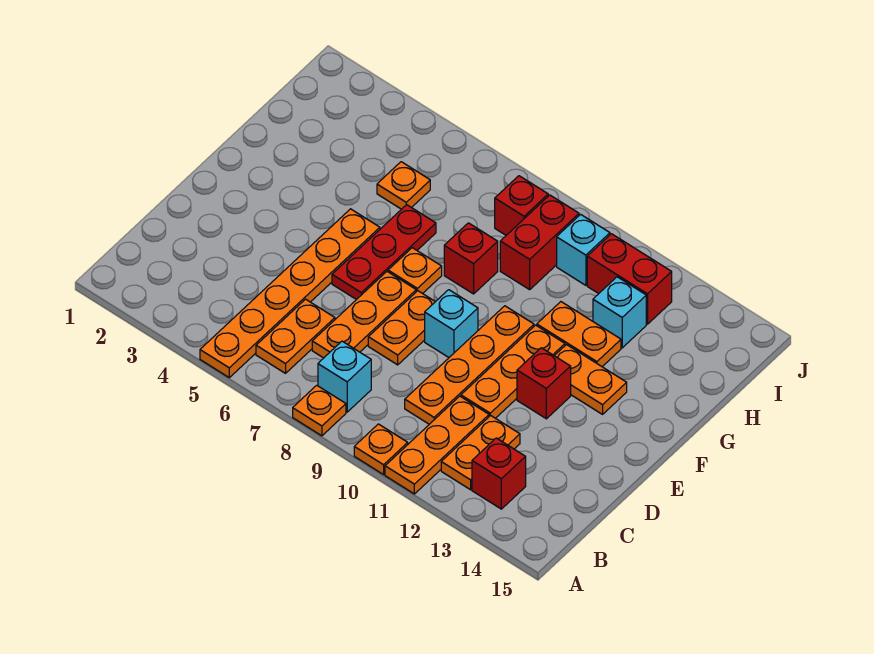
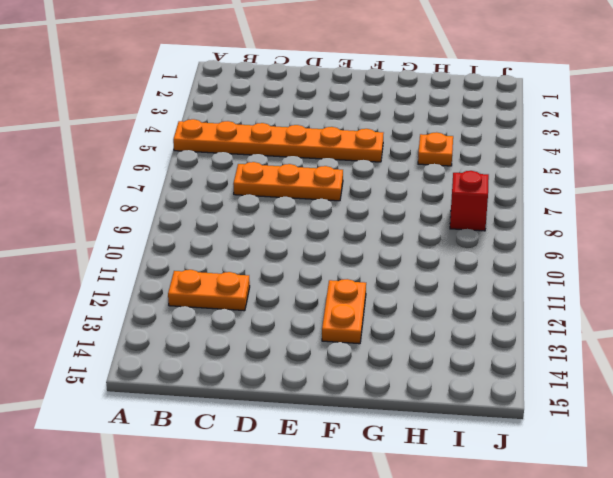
none -> orange 1x1 plate [293,385,346,436]
none -> orange 1x1 plate [354,424,408,475]
none -> orange 1x3 plate [385,396,489,494]

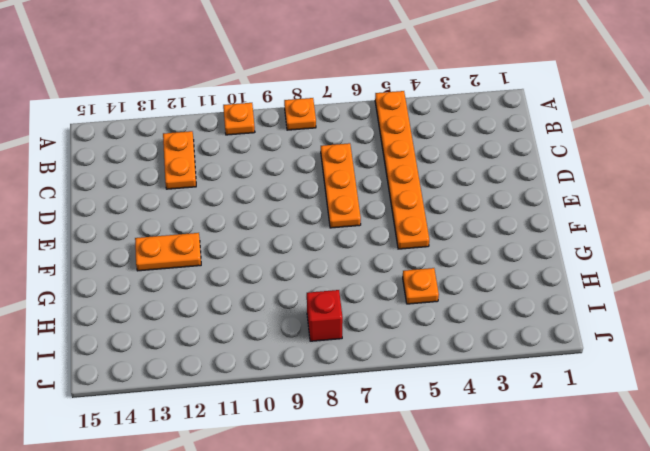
none -> orange 1x3 plate [385,396,489,494]
none -> orange 1x2 plate [256,299,335,373]
none -> cyan 1x1 brick [318,341,371,412]

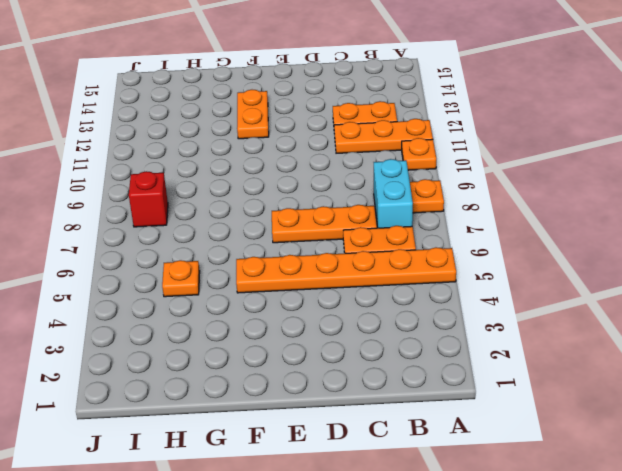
cyan 1x2 brick [374,159,413,228] -> cyan 1x1 brick [318,341,371,412]
none -> red 1x1 brick [472,438,526,509]
none -> orange 1x4 plate [405,306,534,424]
none -> orange 1x2 plate [368,291,435,365]

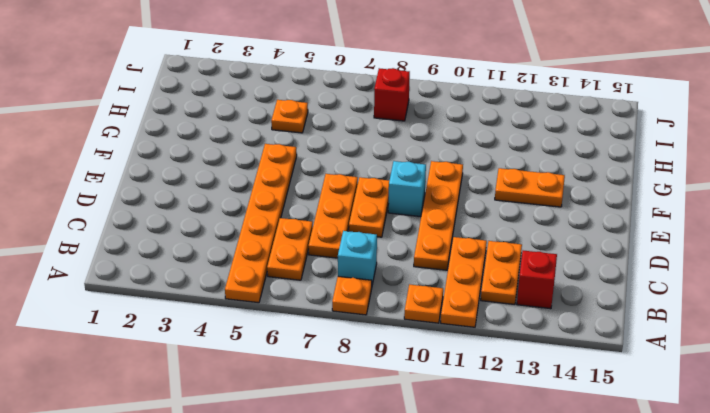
none -> orange 1x3 plate [461,325,565,418]
none -> red 1x3 plate [332,205,436,300]
none -> red 1x1 brick [517,348,571,419]

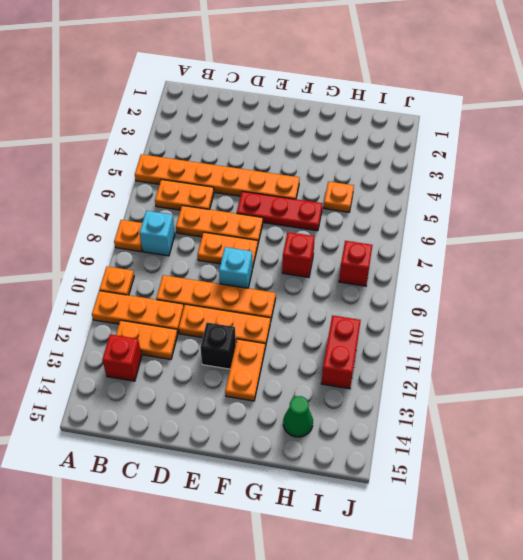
black 1x1 brick [200,323,236,369] -> red 1x1 brick [517,348,571,419]
green 1x1 cone [283,396,313,437] -> none
none -> orange 1x1 plate [388,248,442,294]
none -> orange 1x2 plate [537,302,621,367]
none -> red 1x2 brick [500,195,579,290]

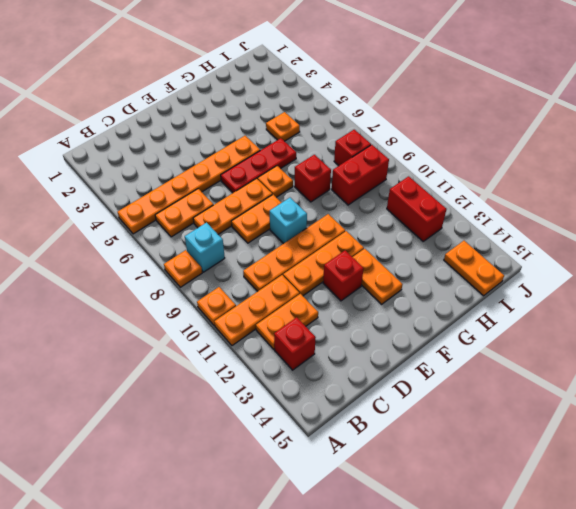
orange 1x2 plate [444,241,504,296] -> orange 1x2 plate moved to [537,302,621,367]
none -> cyan 1x1 brick [593,277,646,348]
none -> cyan 1x1 brick [557,214,610,285]

